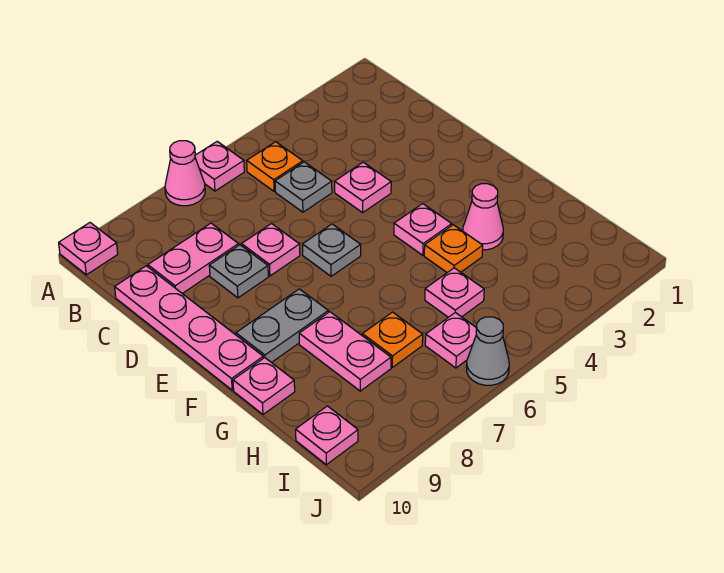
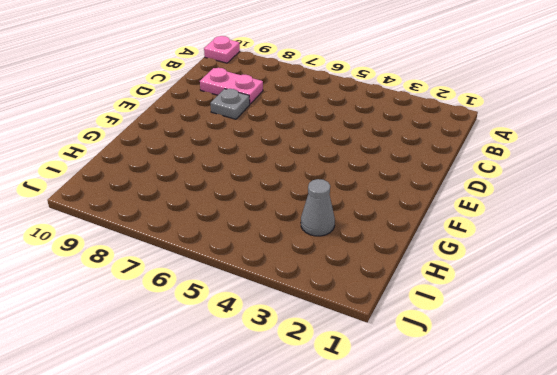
grey 1x1 cone [301,179,335,236] -> grey 1x1 cone moved to [467,317,509,385]
none -> pink 1x1 plate [195,141,244,191]
none -> pink 1x1 cone [165,141,205,206]
none -> orange 1x1 plate [247,142,303,191]

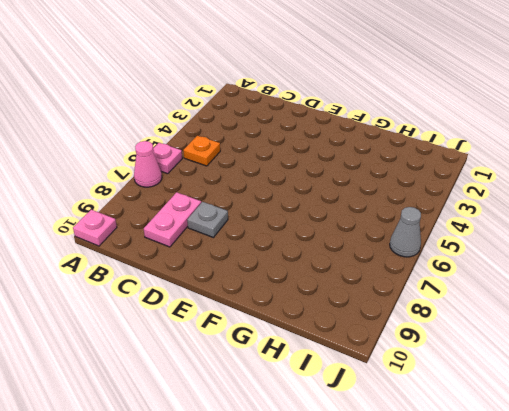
none -> grey 1x1 plate [275,162,332,212]
none -> pink 1x4 plate [115,266,263,390]
none -> pink 1x1 plate [335,162,391,213]

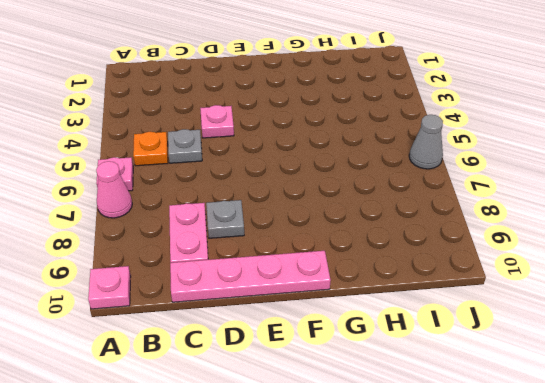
none -> pink 1x1 plate [242,224,300,276]
none -> grey 1x1 plate [303,224,361,276]
none -> pink 1x1 plate [394,204,452,255]

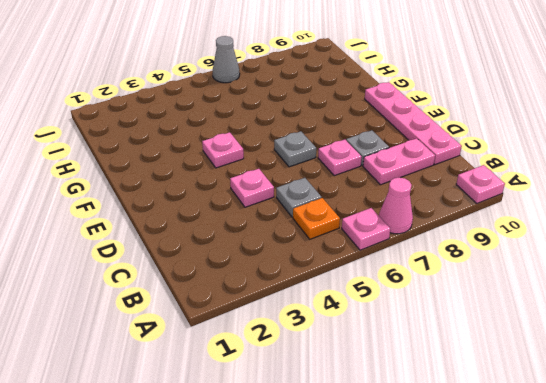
none -> grey 1x2 plate [236,289,328,363]
none -> pink 1x1 cone [463,184,503,250]
none -> orange 1x1 plate [424,225,483,273]

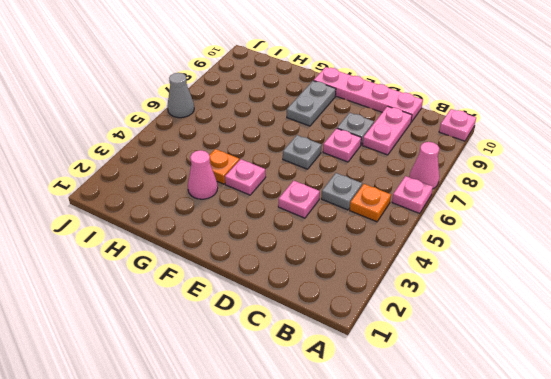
none -> pink 1x2 plate [299,312,391,391]
none -> pink 1x1 plate [233,358,295,414]
none -> pink 1x1 plate [425,268,484,317]

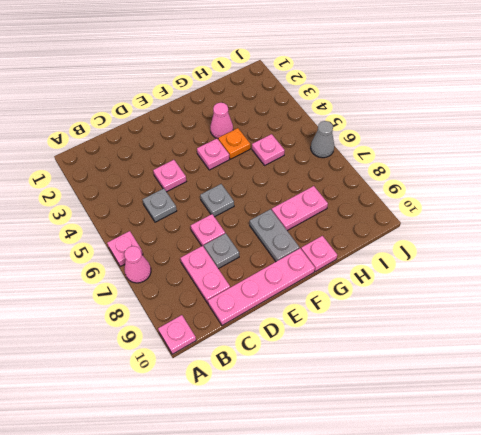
none -> orange 1x1 plate [247,142,303,191]
none -> orange 1x1 plate [362,312,423,367]
none -> pink 1x1 plate [425,313,476,368]

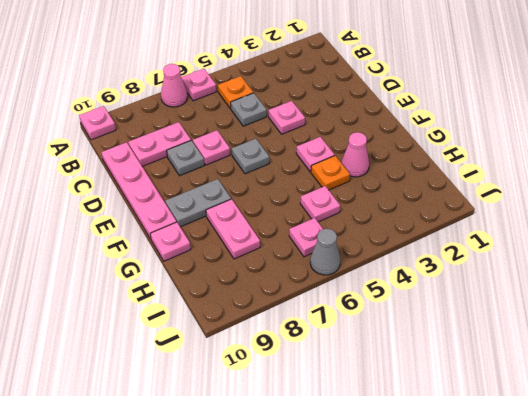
none -> orange 1x1 plate [362,312,423,367]
none -> pink 1x1 plate [296,406,358,465]

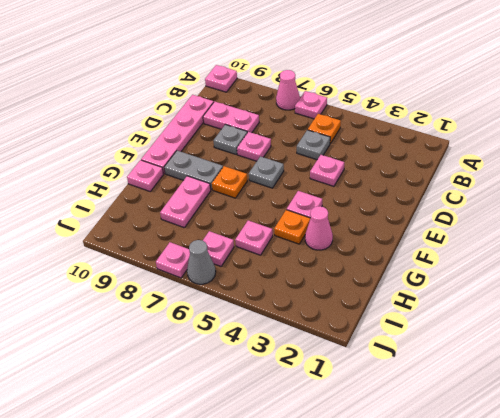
orange 1x1 plate [212,166,247,198] -> orange 1x1 plate moved to [362,312,423,367]
pink 1x1 plate [156,242,190,278] -> pink 1x1 plate moved to [296,406,358,465]

